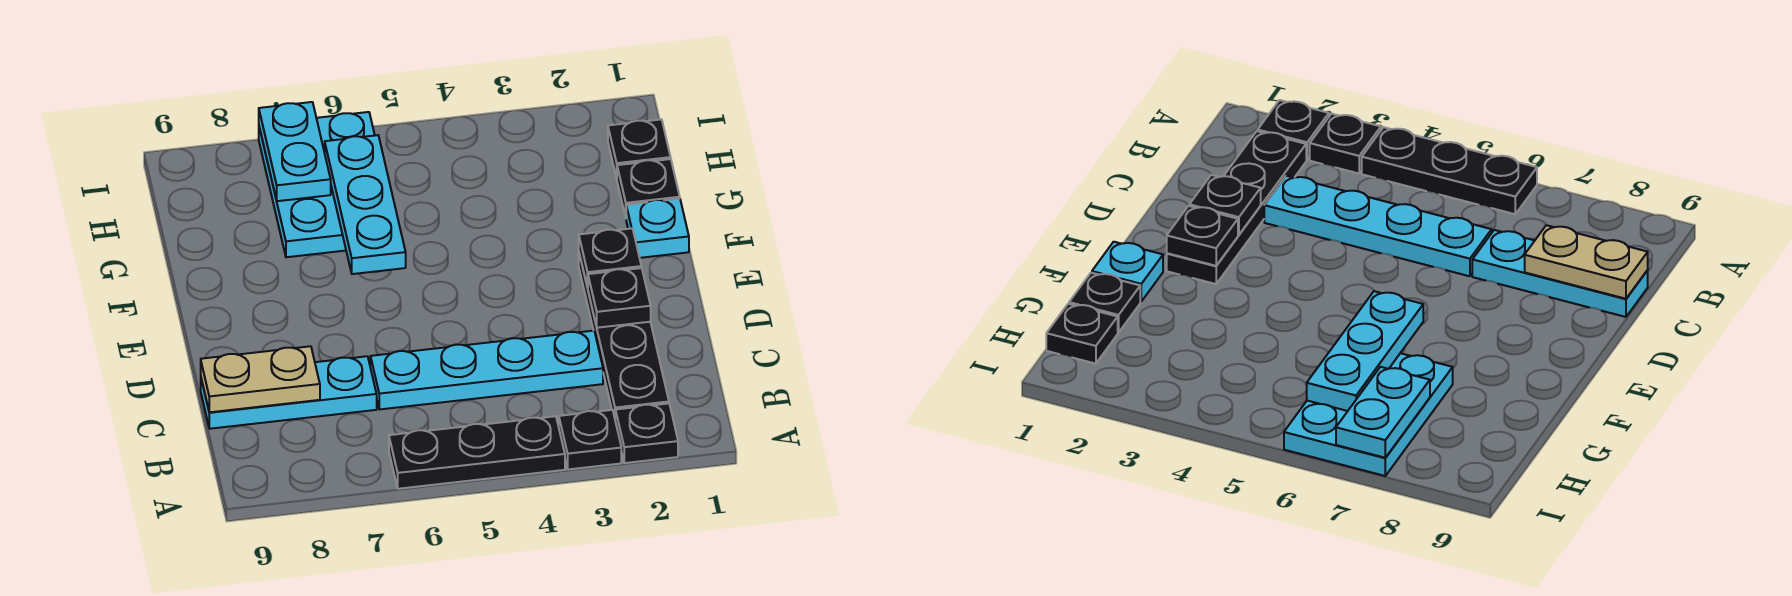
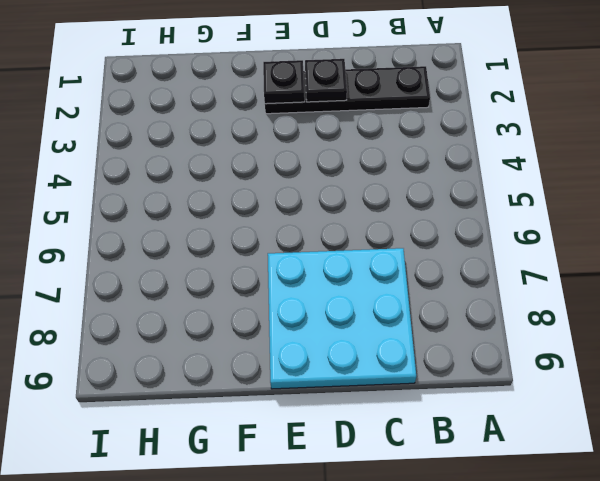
cyan 3x3 plate [268,248,416,389] -> cyan 1x3 plate [201,356,377,429]
none -> black 1x1 plate [615,403,678,463]
none -> black 1x1 plate [559,410,621,469]
none -> black 1x3 plate [389,416,565,489]

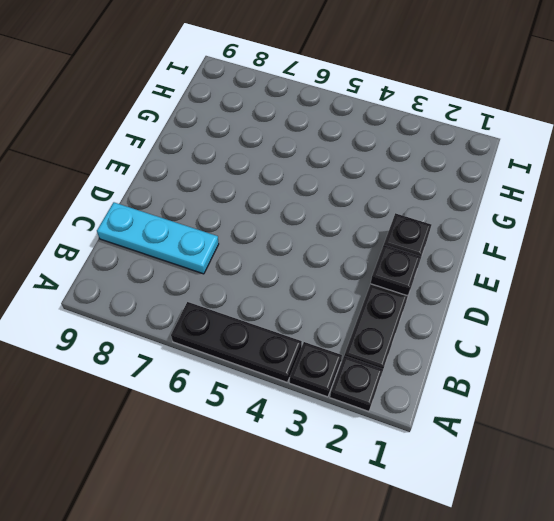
none -> cyan 1x4 plate [370,331,603,409]
none -> cyan 1x1 plate [626,199,689,258]
none -> black 1x1 plate [617,159,680,217]

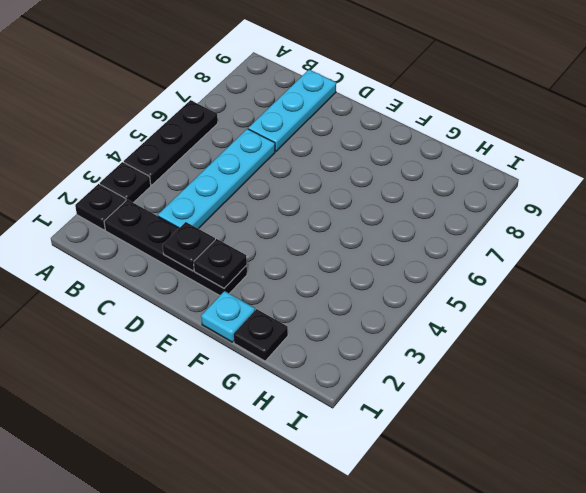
none -> cyan 2x3 plate [259,112,375,257]
none -> black 1x1 plate [608,119,671,178]
none -> tan 1x2 plate [201,346,320,412]

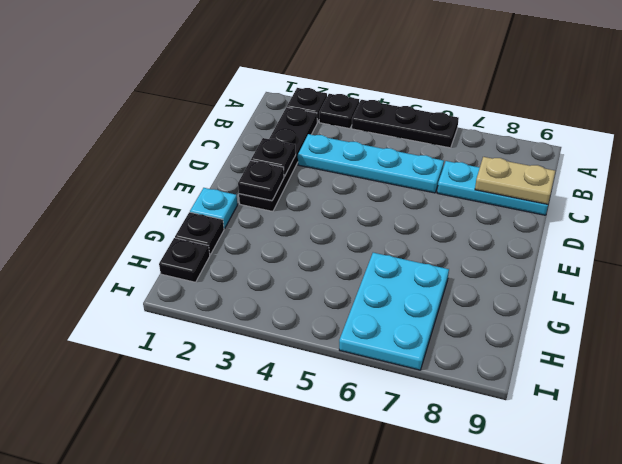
none -> cyan 1x3 plate [325,135,406,274]
none -> cyan 1x2 plate [259,102,331,201]

